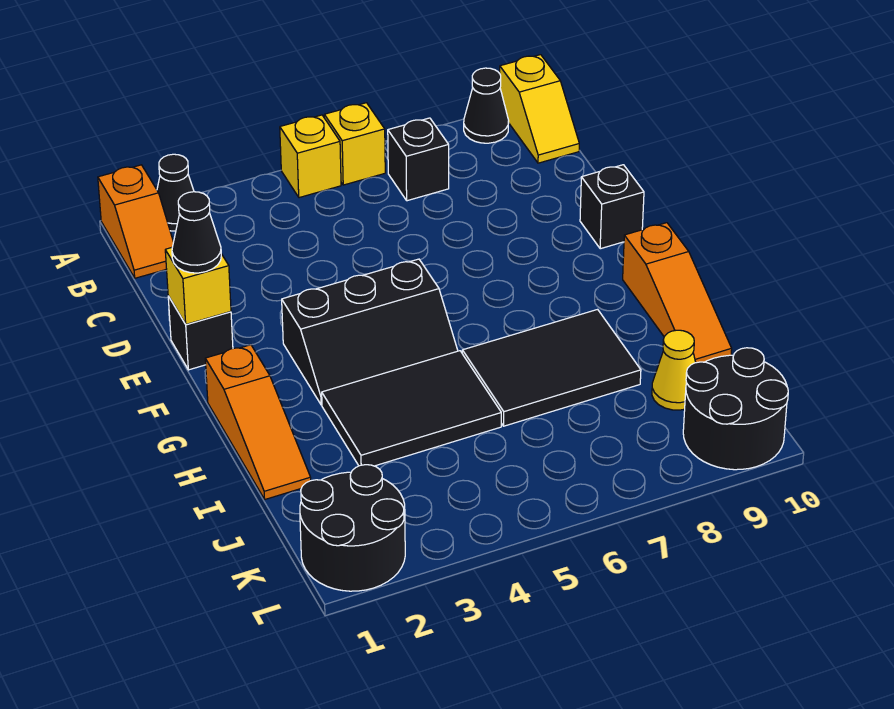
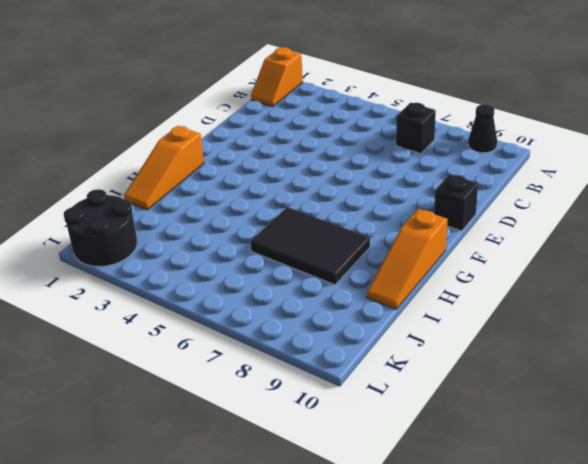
none -> black 1x1 cone [157,154,194,231]
none -> yellow 1x1 brick [280,115,341,198]
none -> yellow 1x1 brick [324,103,385,185]

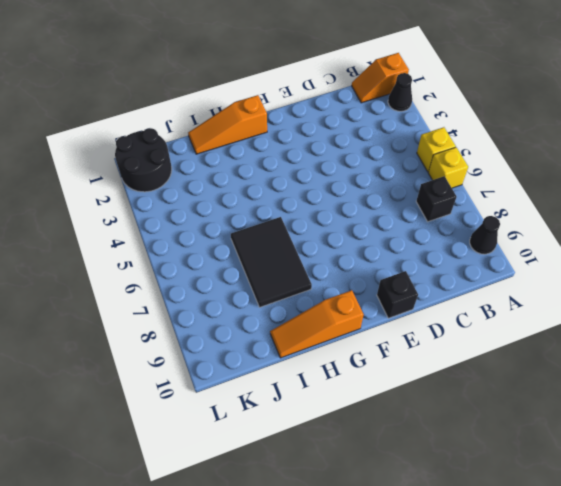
none -> yellow 1x2 slope [500,55,579,163]
none -> black 1x1 brick [168,296,233,370]
none -> black 2x3 slope [282,259,458,405]

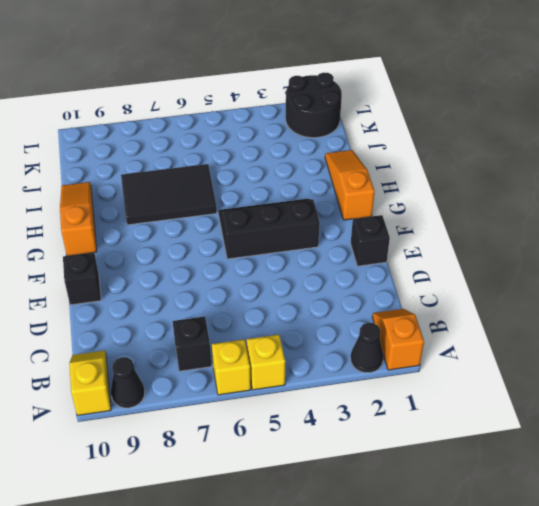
none -> black 2x3 tile [322,351,501,466]
none -> yellow 1x1 cone [652,330,696,410]
none -> black 2x2 round brick [683,348,788,470]

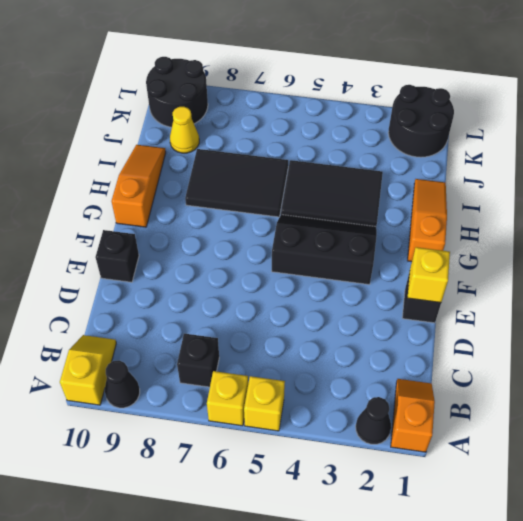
none -> black 1x1 cone [172,192,221,273]

